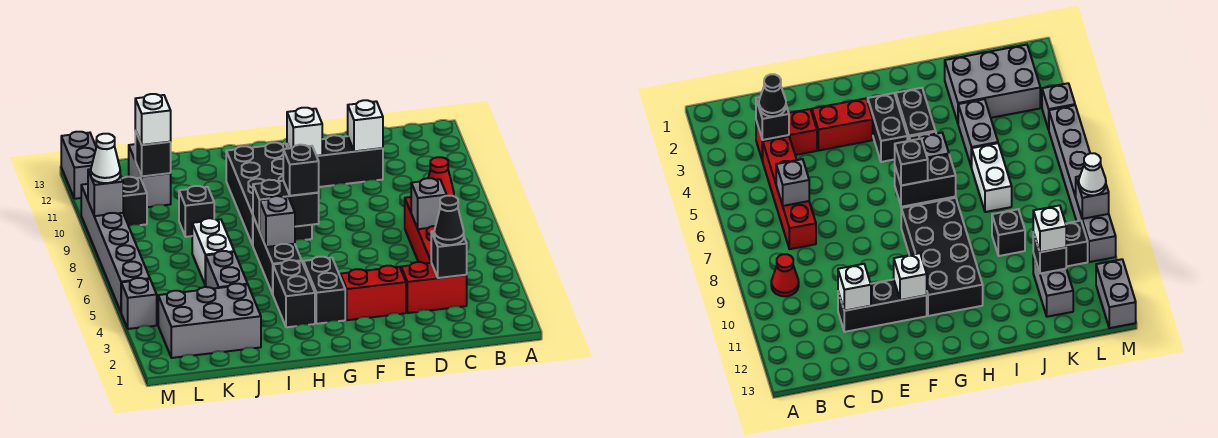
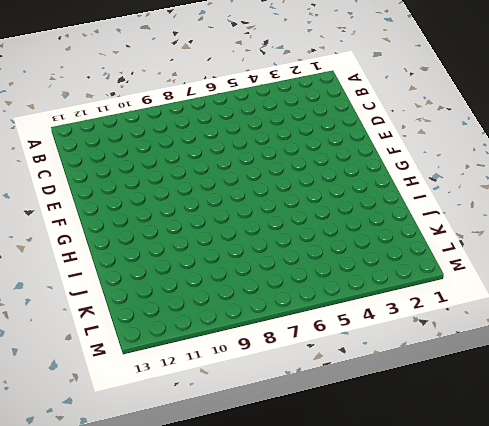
none -> red 1x1 cone [428,157,454,196]
none -> red 1x2 brick [401,262,467,313]
none -> red 1x4 brick [405,197,435,264]
none -> black 1x3 brick [287,135,383,187]

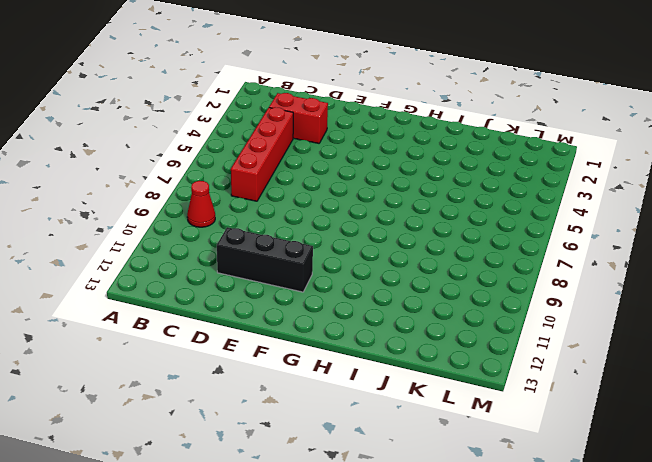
none -> red 1x2 brick [340,266,406,320]
none -> black 1x2 brick [303,257,345,324]
none -> black 2x4 brick [226,143,312,245]
none -> black 1x2 brick [273,260,315,327]

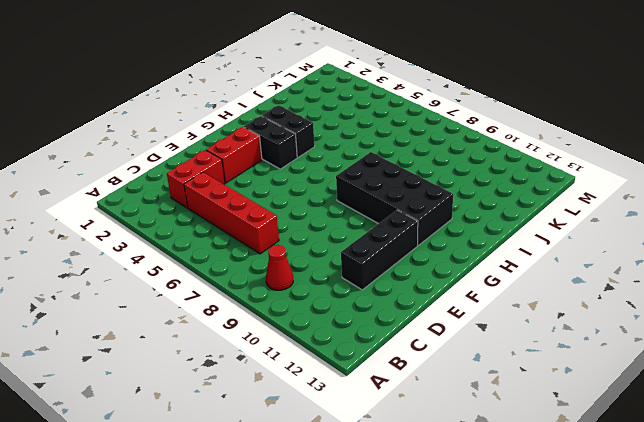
none -> black 1x3 brick [253,217,302,294]
none -> grey 2x3 brick [158,284,261,358]
none -> grey 1x2 brick [205,251,248,289]
none -> white 1x2 brick [192,218,234,285]

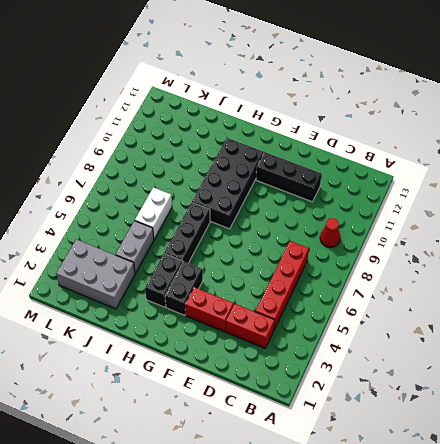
none -> black 1x1 brick [179,186,214,237]
none -> grey 1x2 brick [129,144,171,207]
none -> black 1x1 brick [122,177,147,226]
none -> grey 1x1 brick [121,278,157,329]

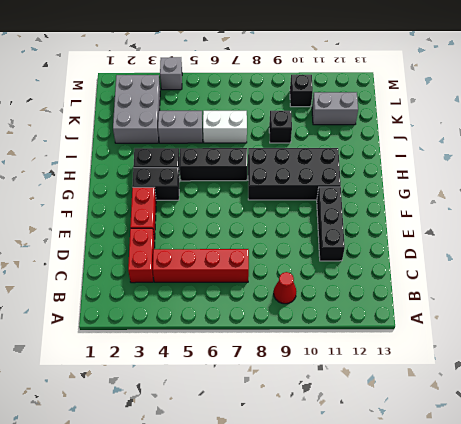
none -> grey 1x6 brick [81,184,150,312]
none -> grey 1x2 brick [61,132,96,199]
none -> black 1x1 brick [431,231,467,278]
none -> grey 1x1 brick [411,178,447,229]

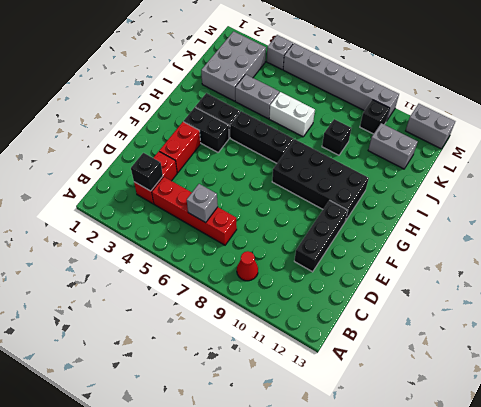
none -> white 1x1 brick [348,100,383,151]
none -> white 1x1 brick [287,108,322,156]
none -> black 1x2 brick [253,180,319,230]
none -> grey 1x1 brick [259,196,295,247]

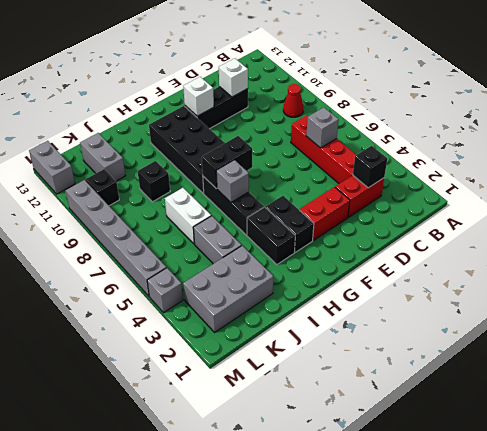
none -> black 1x1 brick [135,131,171,176]
none -> grey 1x1 brick [88,169,123,216]
none -> black 1x1 cone [434,196,464,245]
none -> black 1x1 brick [283,145,319,196]

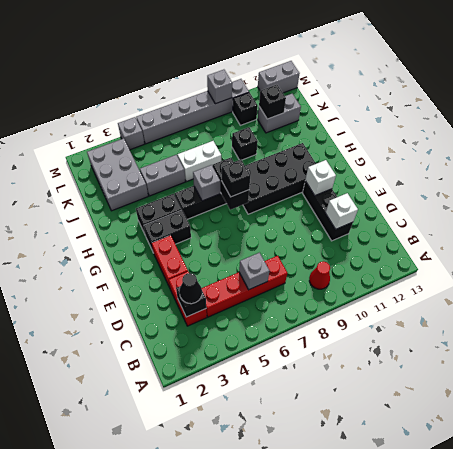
none -> white 1x1 brick [135,94,171,145]
none -> white 1x1 cone [91,134,120,183]

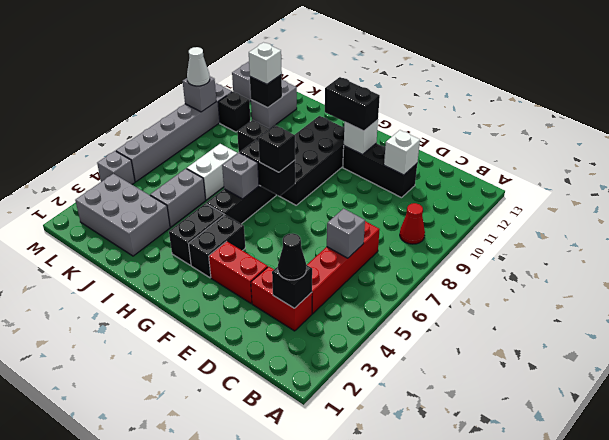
black 1x2 brick [325,77,380,131] -> none

